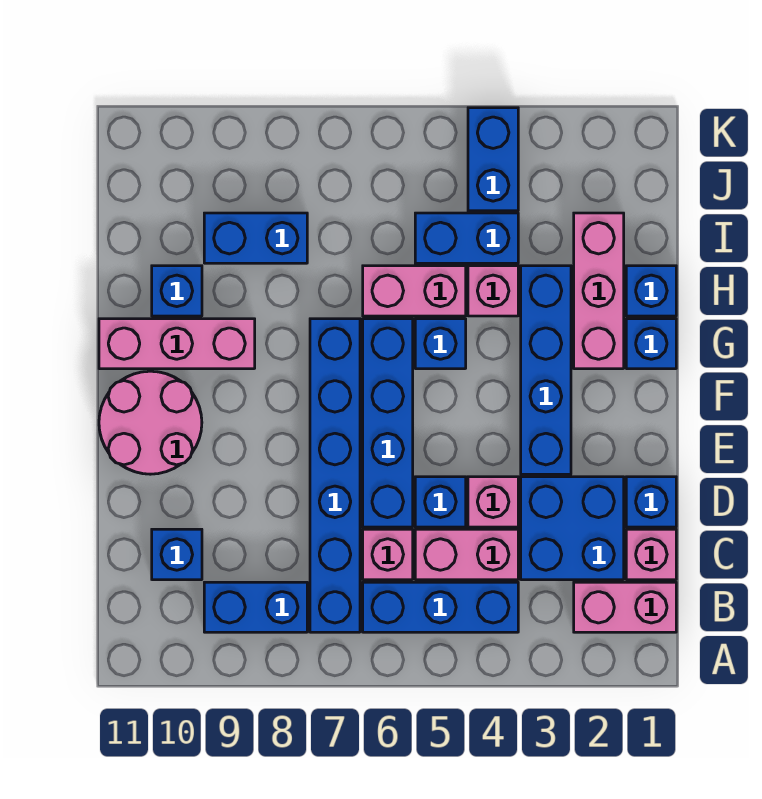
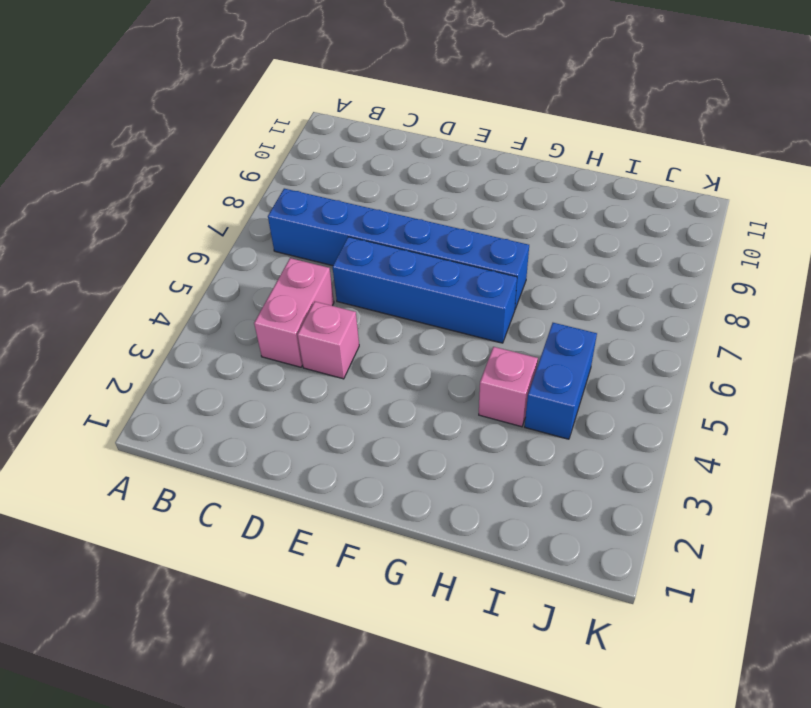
none -> pink 1x2 brick [574,582,676,632]
none -> blue 1x3 brick [363,582,518,632]
none -> blue 1x2 brick [204,582,307,632]

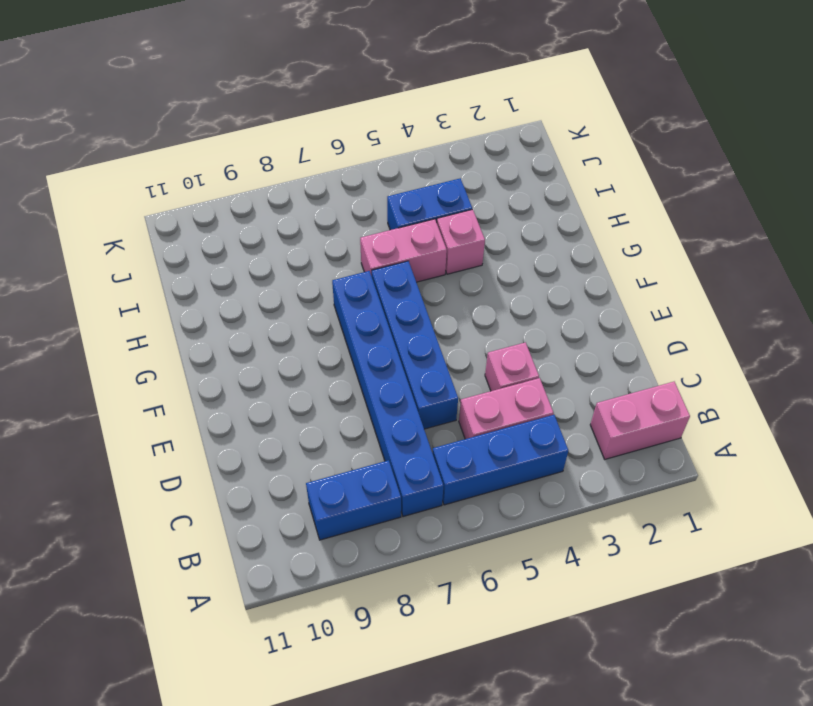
none -> pink 1x1 brick [626,529,676,580]
none -> blue 2x2 brick [521,477,624,580]
none -> pink 1x1 brick [363,529,413,580]

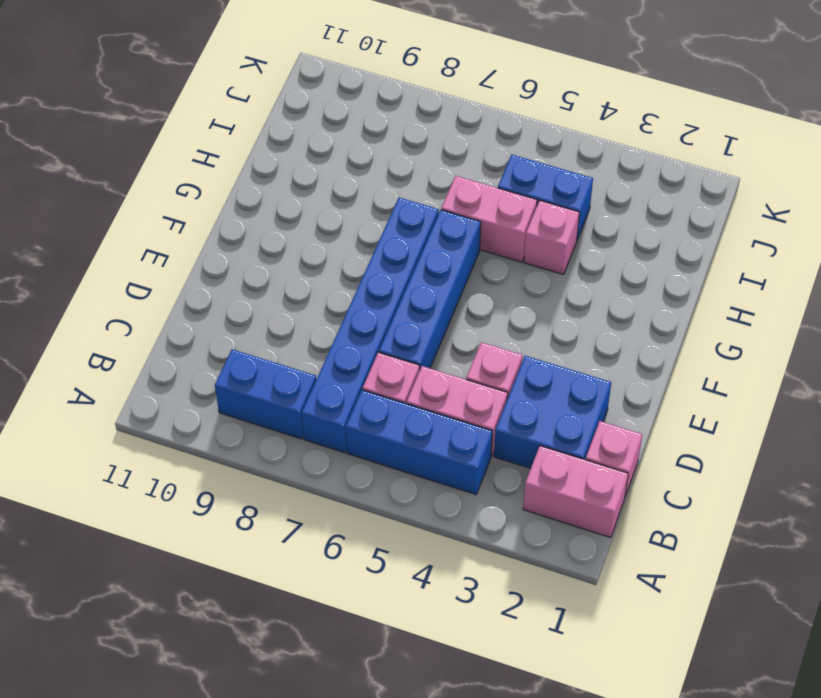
none -> blue 1x1 brick [152,529,202,580]
none -> blue 1x1 brick [626,477,676,527]
none -> blue 1x1 brick [415,477,466,527]

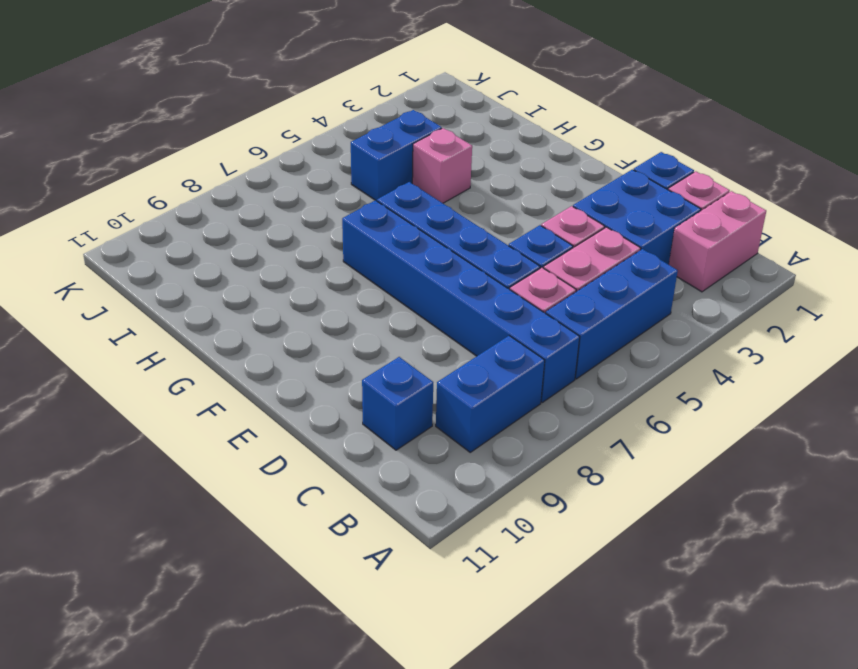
none -> blue 1x4 brick [521,266,571,474]
none -> pink 2x2 round brick [99,371,202,474]
none -> blue 1x1 brick [626,319,676,369]

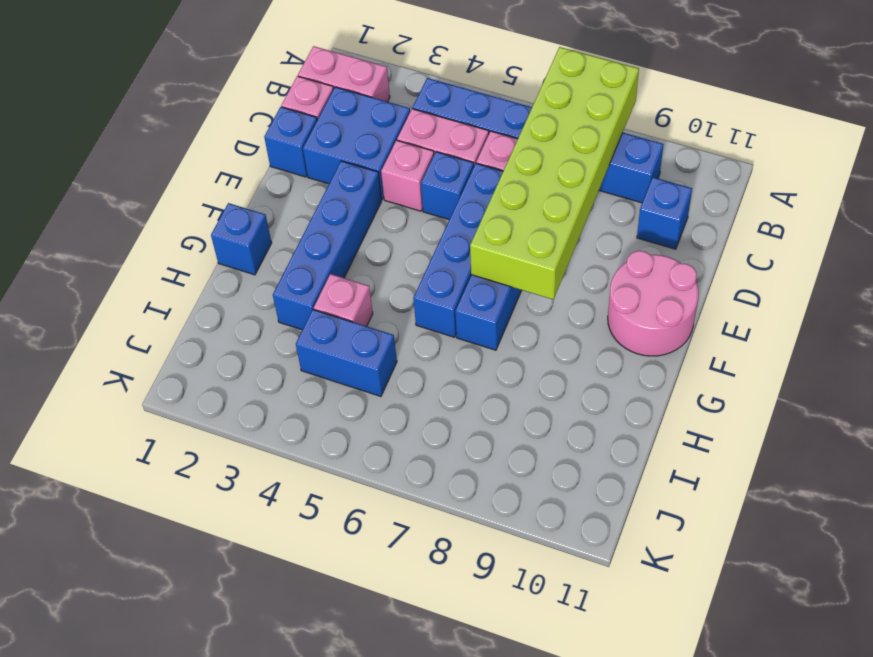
lime 2x6 brick [470,47,639,299] -> none
none -> pink 1x3 brick [574,213,624,369]
none -> blue 1x1 brick [415,319,466,369]
none -> pink 1x3 brick [99,319,255,369]

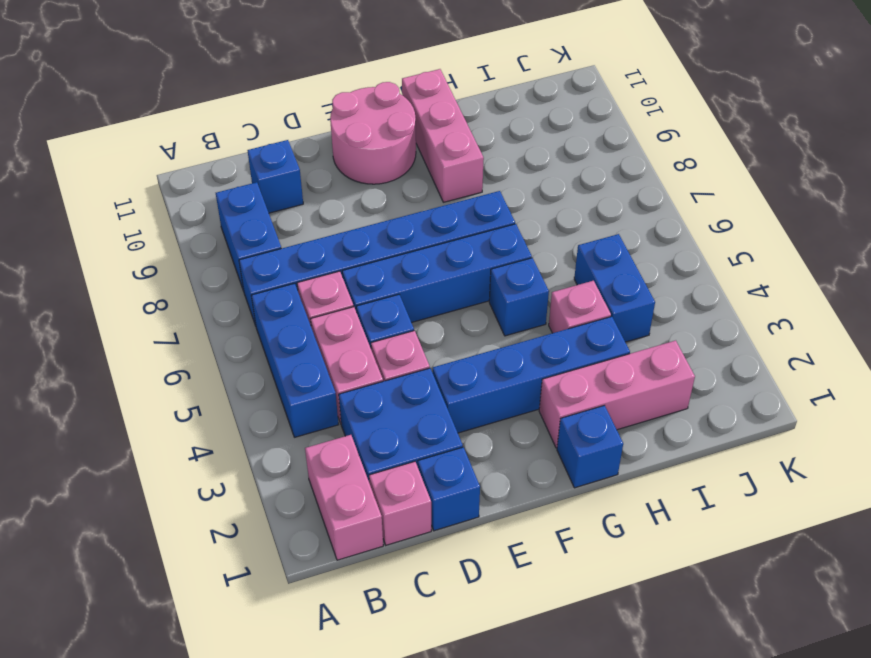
none -> blue 1x1 brick [626,266,676,316]
none -> pink 1x2 brick [363,266,466,316]
none -> blue 1x1 brick [152,266,202,316]

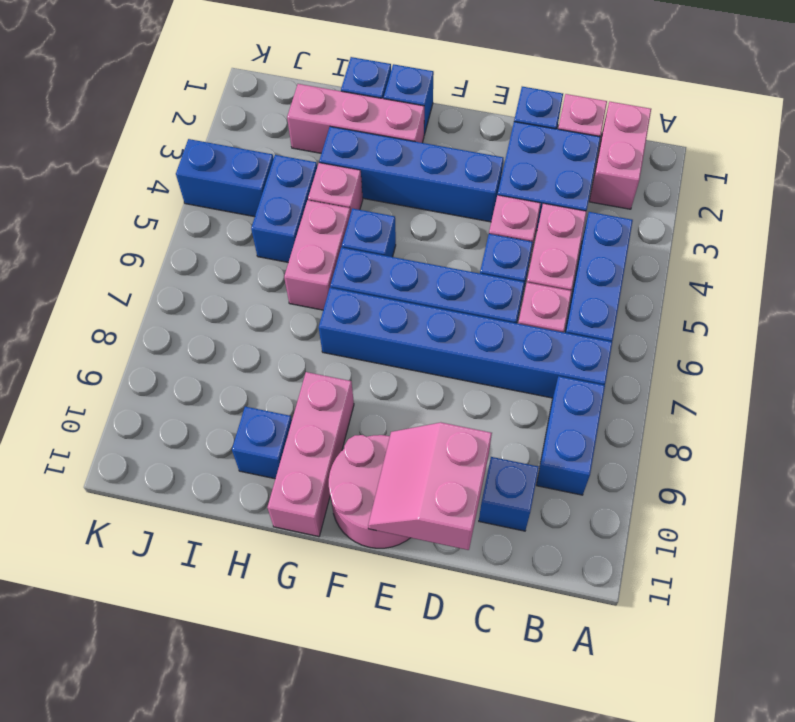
pink 2x2 slope [368,423,492,550] -> none
none -> blue 1x2 brick [204,213,307,263]

